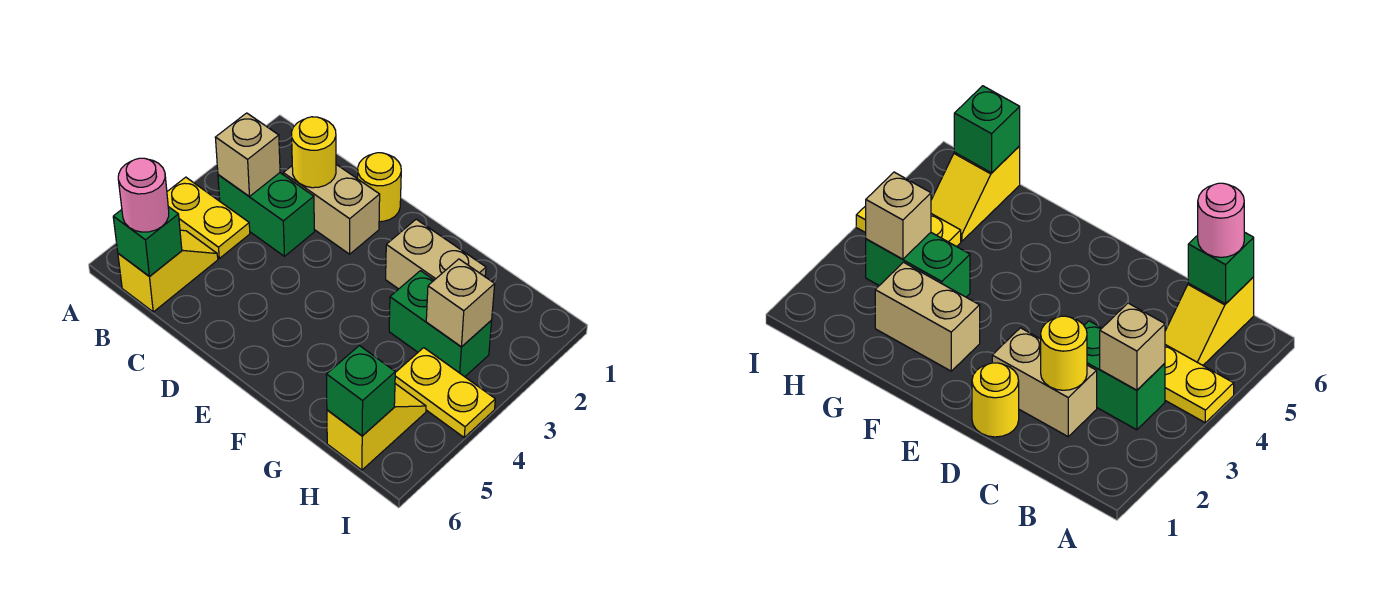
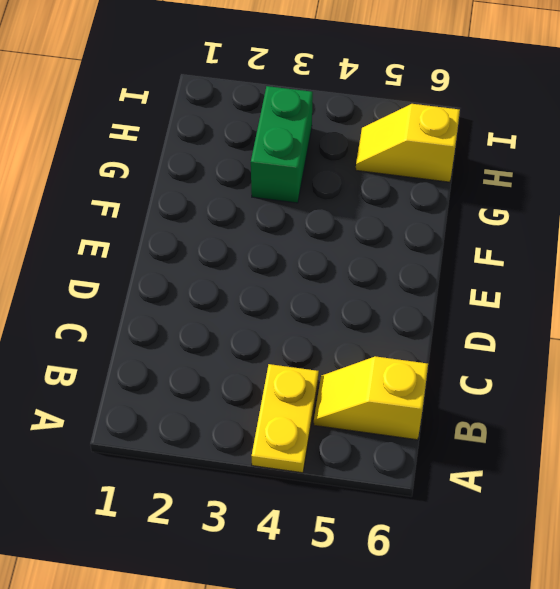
none -> green 1x2 brick [218,173,314,256]
none -> tan 1x2 brick [283,164,380,254]
none -> yellow 1x1 round brick [358,153,401,222]

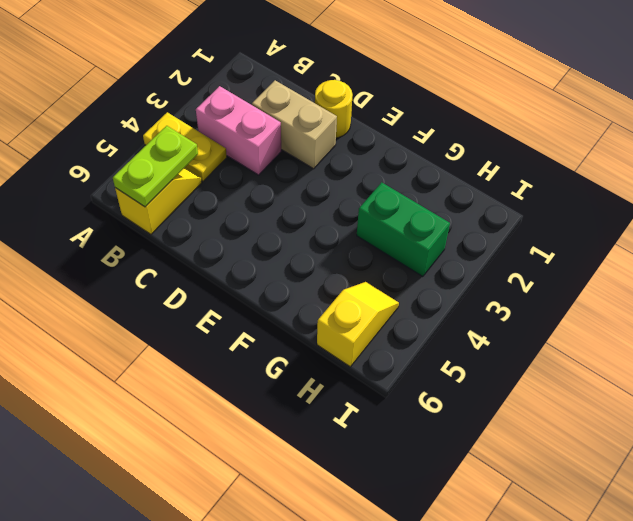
pink 1x2 brick [196,86,281,175] -> green 1x2 brick [218,173,314,256]
lime 1x2 plate [113,126,198,207] -> green 1x1 brick [113,207,182,277]
none -> tan 1x2 brick [386,219,486,289]
none -> yellow 1x2 plate [395,348,495,437]
none -> tan 1x1 brick [215,113,280,196]

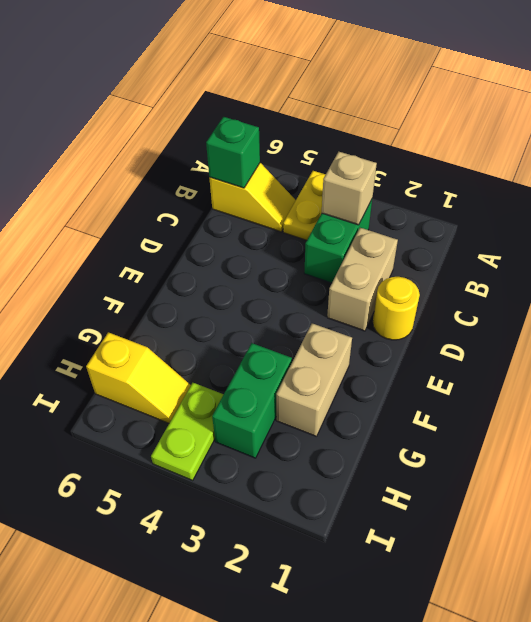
lime 1x2 plate [151,383,224,480] -> yellow 1x2 plate [395,348,495,437]
none -> yellow 1x1 round brick [291,117,336,188]
none -> tan 1x1 brick [426,259,495,347]
none -> green 1x1 brick [326,346,395,436]

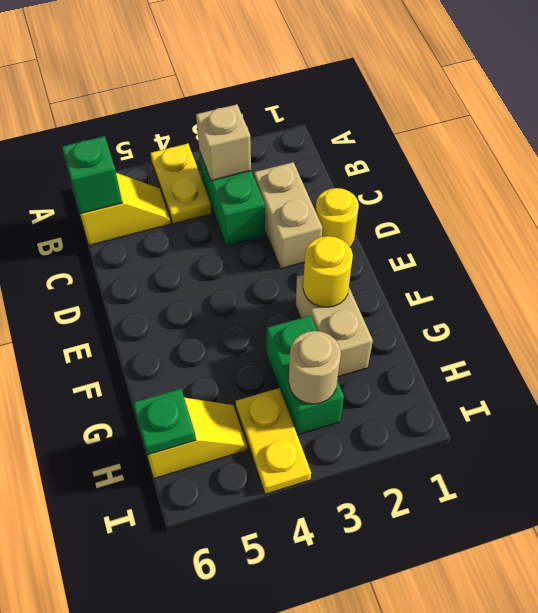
yellow 1x1 round brick [303,236,353,307] -> yellow 1x1 round brick moved to [291,117,336,188]
tan 1x1 round brick [289,331,341,404] -> tan 1x1 brick [426,259,495,347]
green 1x1 plate [133,389,196,455] -> green 1x1 brick [326,346,395,436]
none -> pink 1x1 round brick [118,158,169,232]

